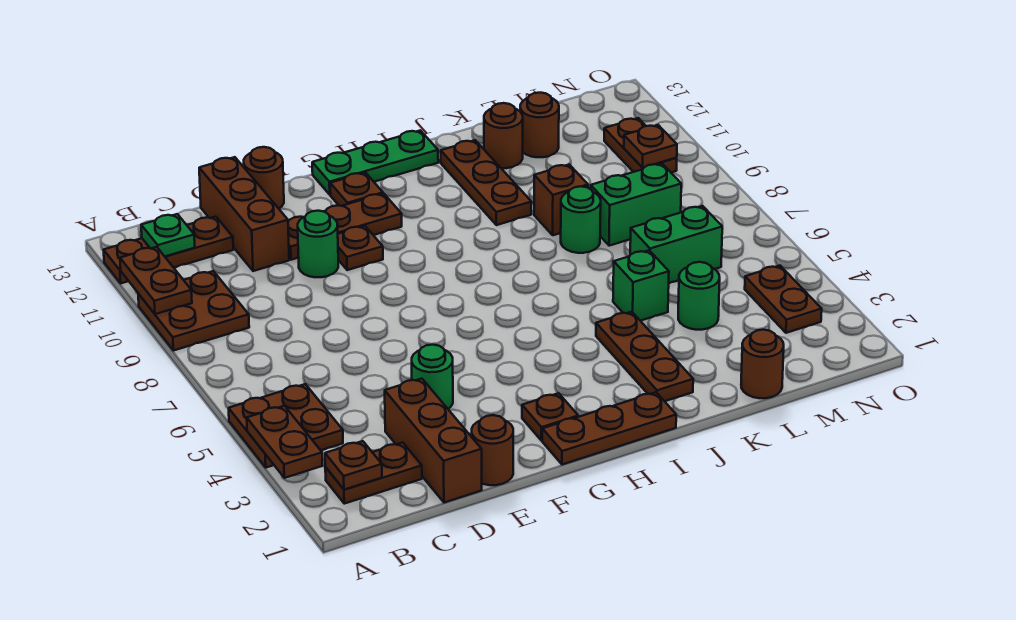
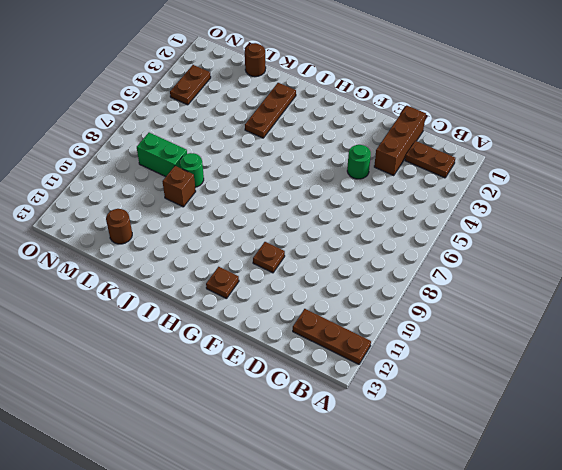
none -> brown 2x2 plate [229,384,343,468]
none -> brown 2x2 plate [138,271,249,351]
none -> brown 1x3 brick [199,157,289,271]
none -> brown 1x1 round brick [472,415,513,485]

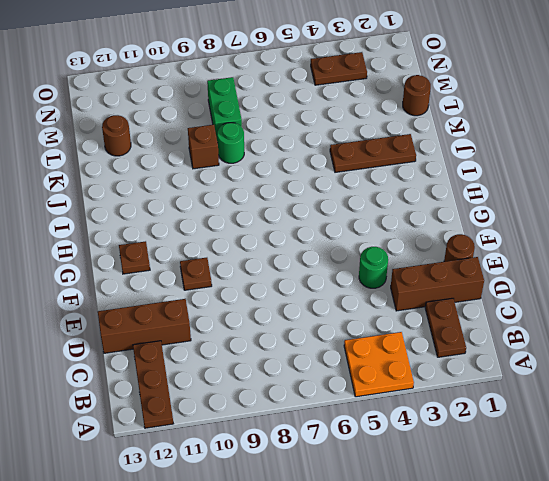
orange 2x2 plate [344,332,414,397] -> brown 2x2 plate [229,384,343,468]
none -> brown 2x2 plate [138,271,249,351]
none -> green 1x1 round brick [298,211,338,277]
none -> brown 1x3 plate [288,193,402,260]
none -> brown 1x1 round brick [244,147,284,208]

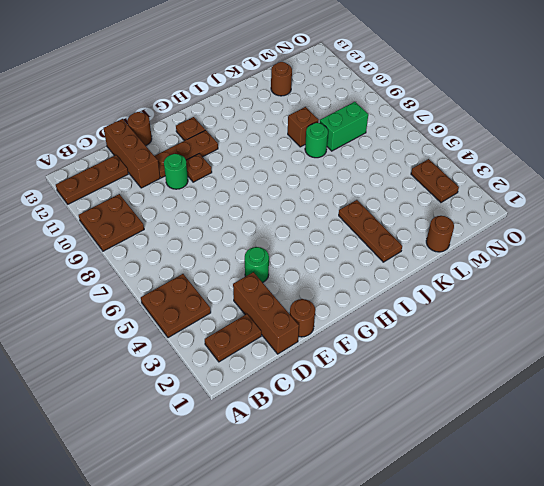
none -> brown 1x3 plate [542,392,676,465]
none -> brown 1x1 plate [522,393,578,441]
none -> green 1x3 plate [312,130,438,195]
none -> brown 1x3 plate [441,140,532,225]

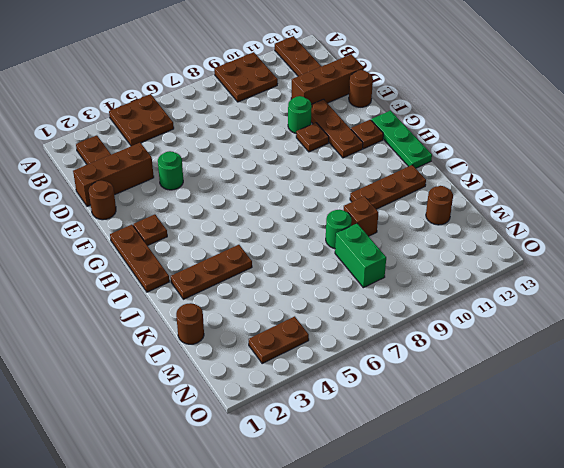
none -> green 1x1 brick [613,250,669,321]
none -> brown 1x1 round brick [484,103,523,168]
none -> green 1x1 round brick [678,262,720,330]
none -> green 1x2 brick [630,206,722,283]

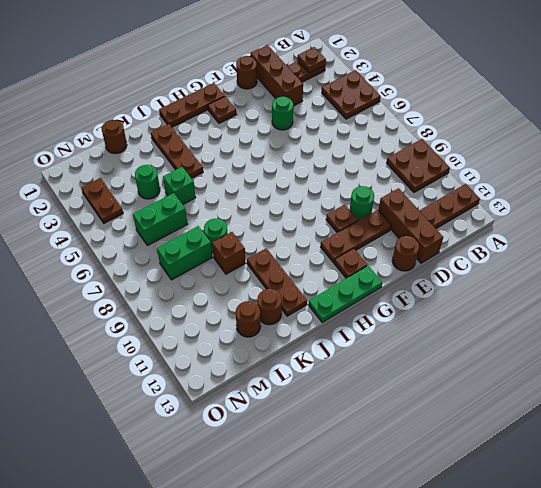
none -> brown 1x2 plate [604,118,677,173]
none -> brown 1x2 plate [247,406,322,478]
none -> brown 1x2 plate [120,247,192,314]
none -> green 1x1 plate [141,214,195,257]

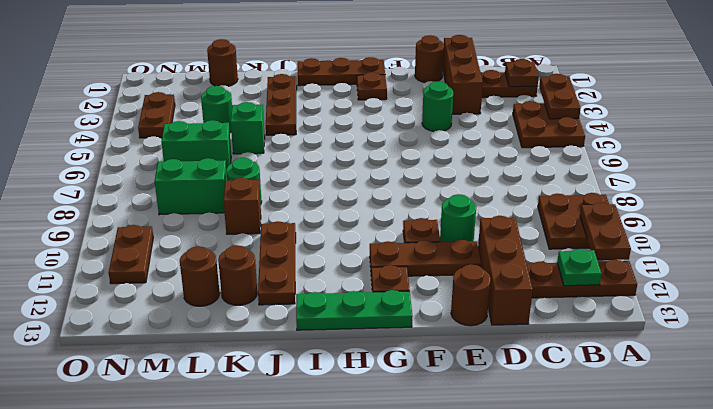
none -> brown 1x1 plate [624,125,677,168]

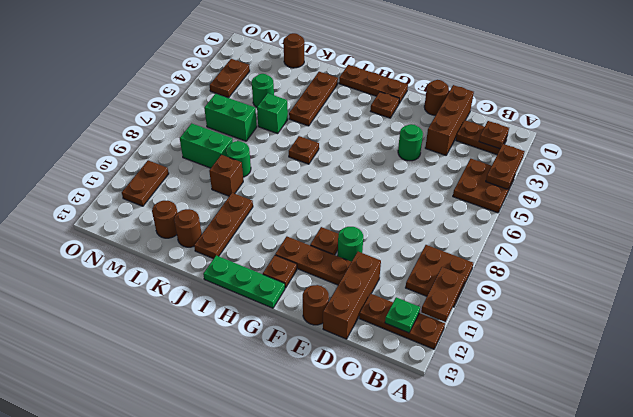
brown 1x1 plate [289,136,319,164] -> brown 1x1 plate moved to [624,125,677,168]

